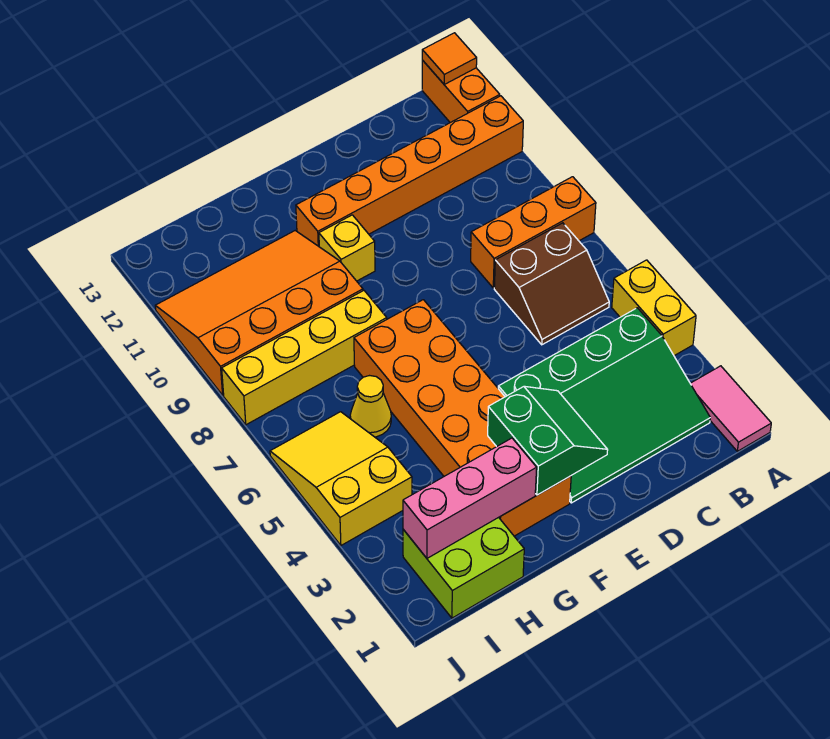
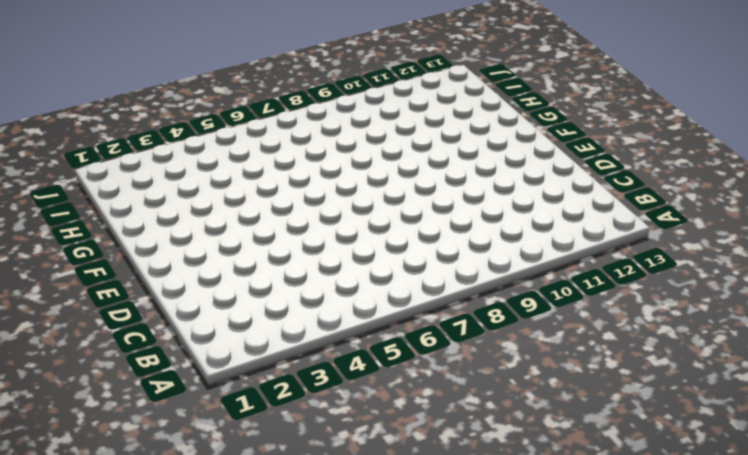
none -> pink 1x2 tile [690,366,771,451]
none -> yellow 1x2 brick [612,260,696,356]
none -> orange 1x3 brick [471,177,596,288]

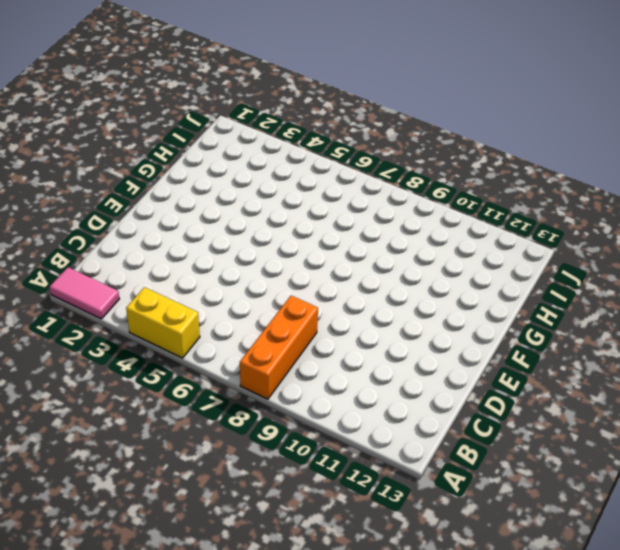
none -> orange 1x6 brick [296,96,523,246]
none -> orange 1x2 brick [422,60,500,123]
none -> green 3x4 slope [498,308,710,503]

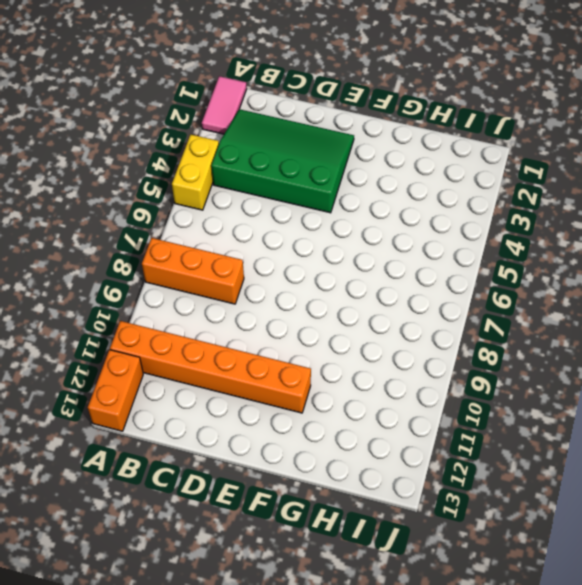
none -> brown 2x2 slope [494,223,609,345]
none -> orange 2x6 brick [354,300,571,536]
none -> yellow 1x1 brick [319,215,375,281]

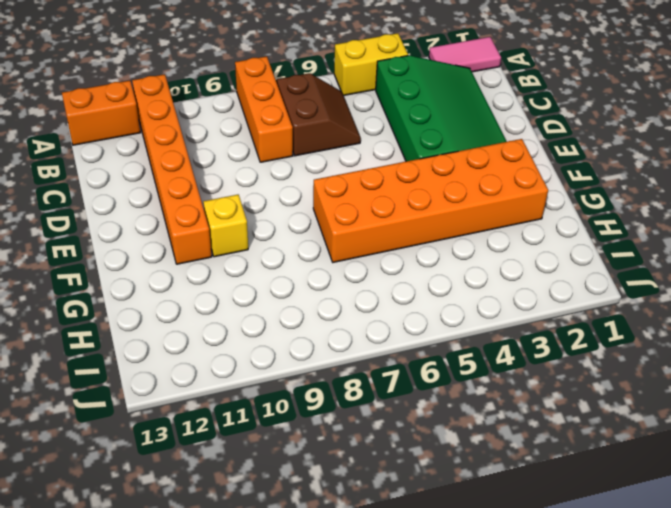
none -> yellow 1x4 brick [222,291,387,425]
none -> orange 3x4 slope [155,231,363,395]
none -> lime 2x2 brick [403,517,524,618]

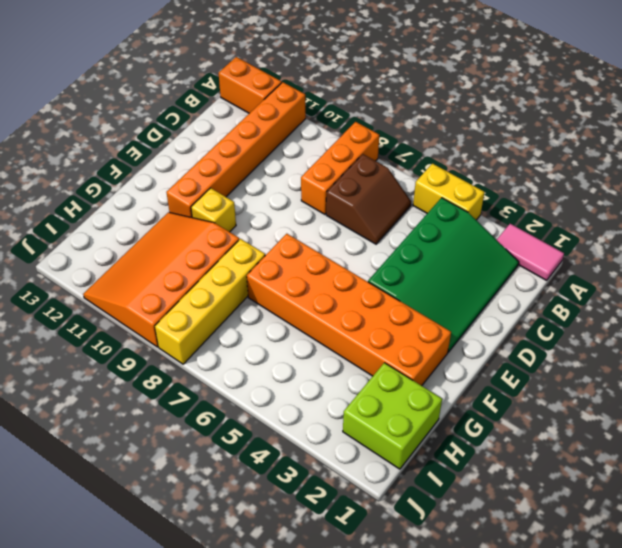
none -> yellow 1x1 cone [350,376,391,437]
none -> yellow 2x3 slope [270,412,412,545]
none -> orange 1x1 tile [422,33,477,84]

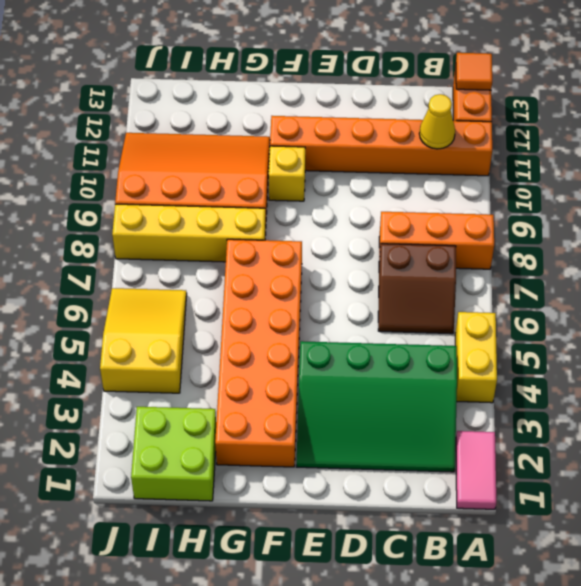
yellow 1x1 cone [419,94,455,149] -> yellow 1x1 cone moved to [350,376,391,437]
none -> green 2x2 slope [488,386,608,495]
none -> pink 1x3 brick [403,438,537,558]

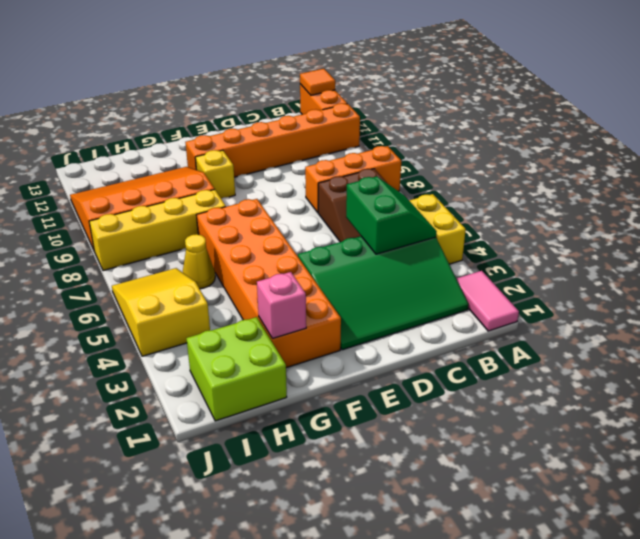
green 2x2 slope [346,176,437,254] -> green 2x2 slope moved to [488,386,608,495]
pink 1x1 brick [257,272,306,338] -> pink 1x3 brick [403,438,537,558]

